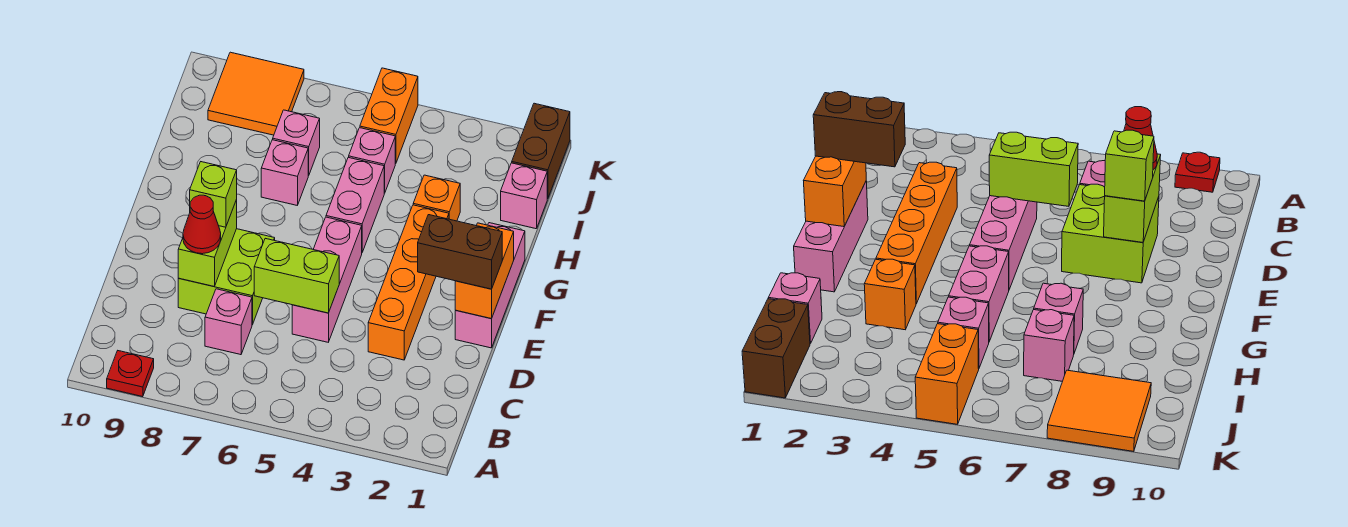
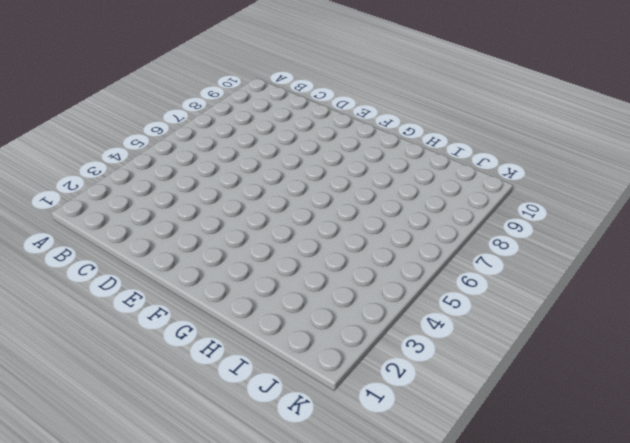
none -> red 1x1 plate [107,351,154,397]
none -> pink 1x1 brick [205,289,252,355]
none -> orange 1x4 brick [368,205,449,360]

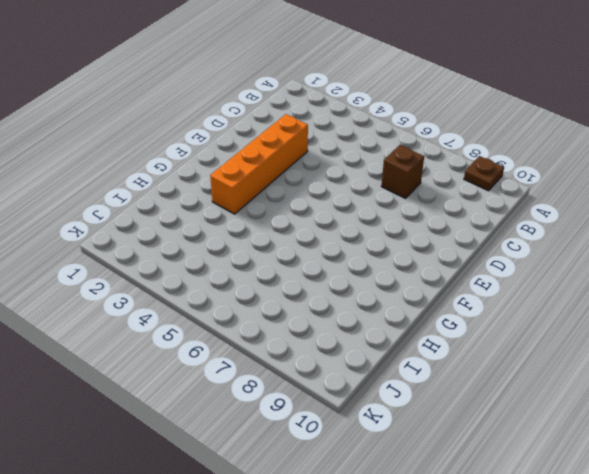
brown 1x1 plate [464,156,504,191] -> red 1x1 plate [107,351,154,397]
brown 1x1 brick [381,145,424,198] -> pink 1x1 brick [205,289,252,355]
none -> pink 1x3 brick [292,217,362,342]
none -> lime 2x2 brick [178,229,275,325]
none -> pink 1x3 brick [455,223,525,348]

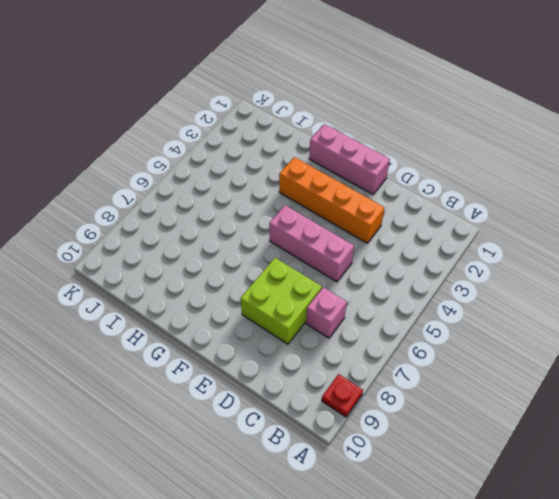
none -> pink 1x2 brick [326,157,384,252]
none -> orange 1x1 brick [413,175,460,221]
none -> pink 1x1 brick [261,140,309,205]

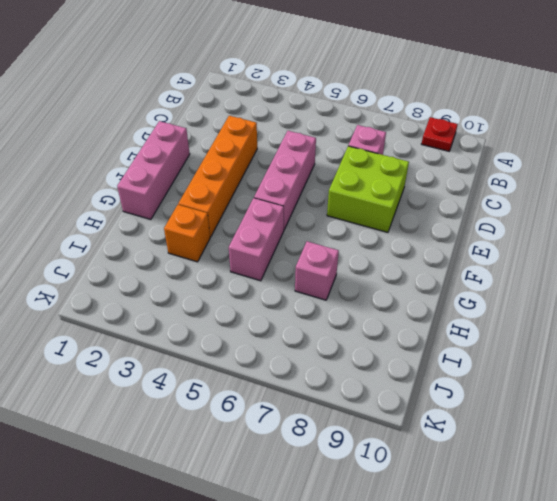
none -> pink 1x1 brick [501,163,547,229]
none -> pink 1x1 brick [349,128,395,193]
none -> pink 1x1 brick [273,110,320,175]

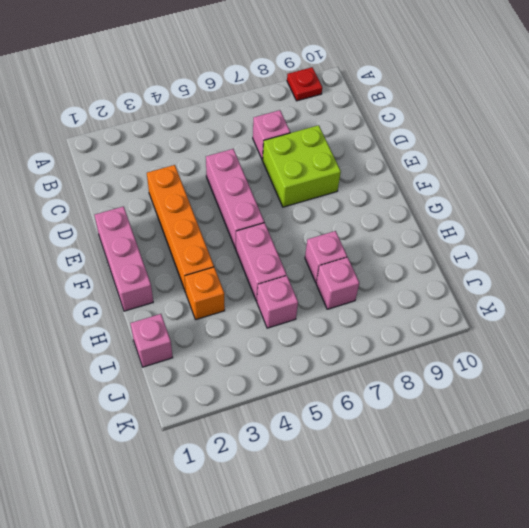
none -> brown 1x2 brick [512,103,570,199]
none -> orange 1x2 brick [360,68,418,164]
none -> orange 2x2 tile [208,52,304,135]

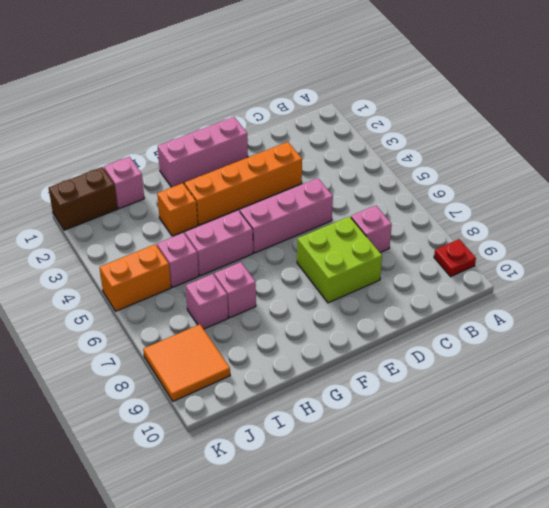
none -> lime 1x2 brick [254,238,339,313]
none -> lime 1x2 brick [178,200,237,287]
none -> orange 1x2 brick [455,223,514,319]

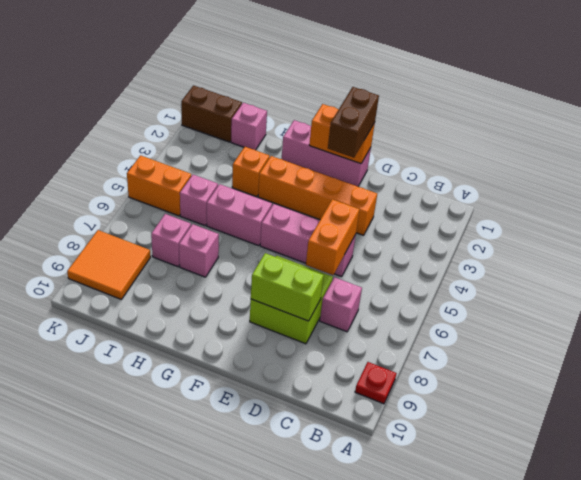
orange 1x2 brick [306,199,360,275] -> lime 1x2 brick [254,238,339,313]
none -> red 1x1 cone [183,195,221,254]
none -> lime 1x1 brick [190,162,237,227]

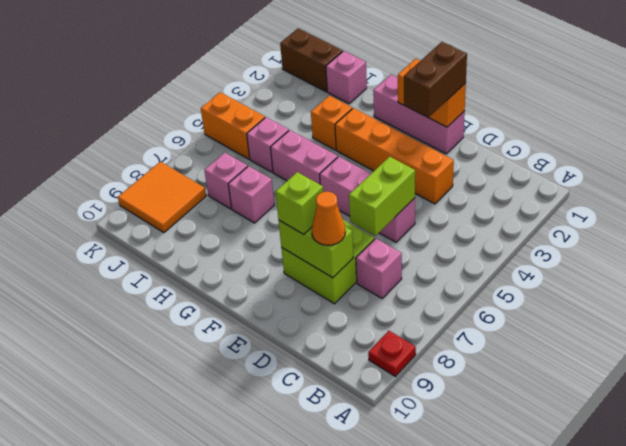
orange 1x1 cone [312,192,345,245] -> red 1x1 cone [183,195,221,254]

